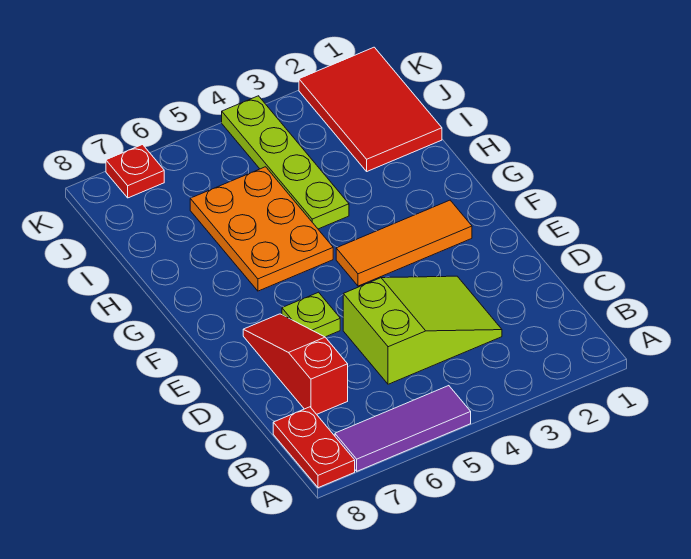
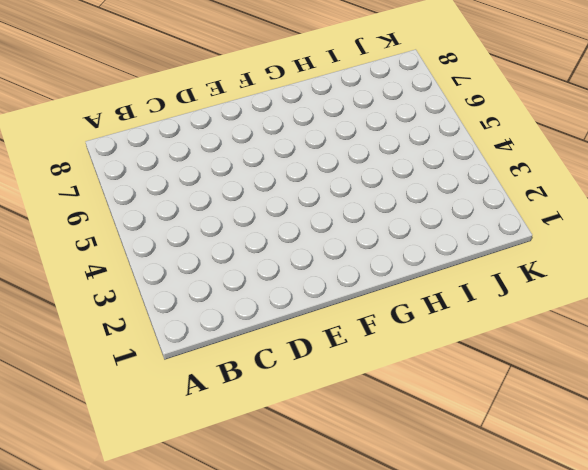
none -> purple 1x3 tile [335,386,471,471]
none -> red 1x2 plate [273,407,355,488]

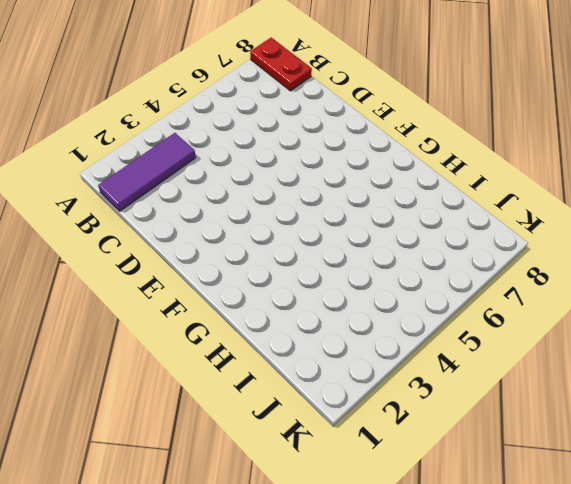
purple 1x3 tile [98,133,196,211] -> purple 1x3 tile moved to [335,386,471,471]
none -> lime 2x3 slope [343,276,502,384]
none -> red 1x3 slope [243,314,348,414]

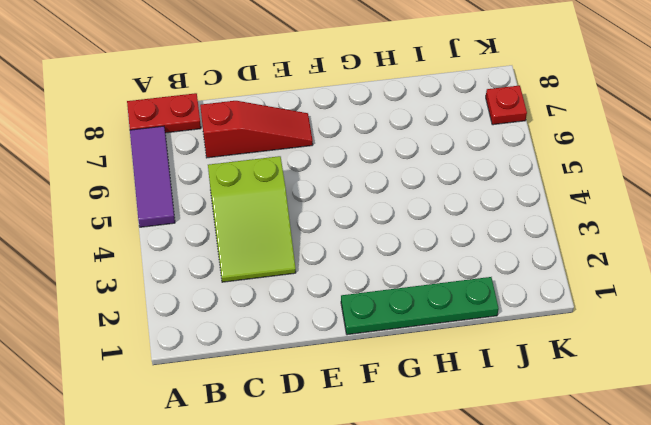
green 1x4 plate [341,277,499,335] -> red 2x3 tile [299,47,442,171]
none -> lime 1x1 plate [282,292,340,337]
none -> orange 1x3 tile [336,200,472,286]

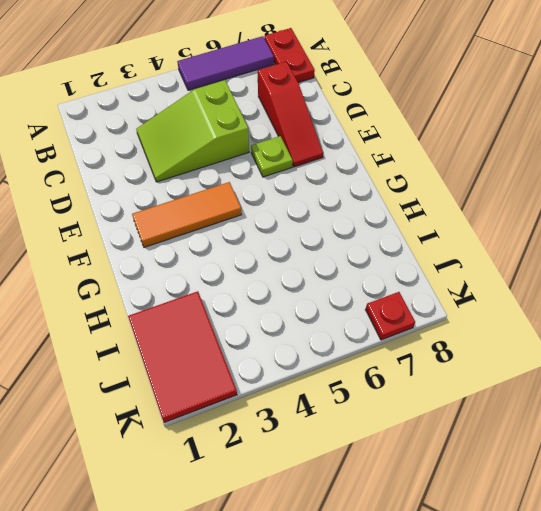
none -> orange 2x3 plate [190,167,333,291]
none -> lime 1x4 plate [222,96,349,229]

